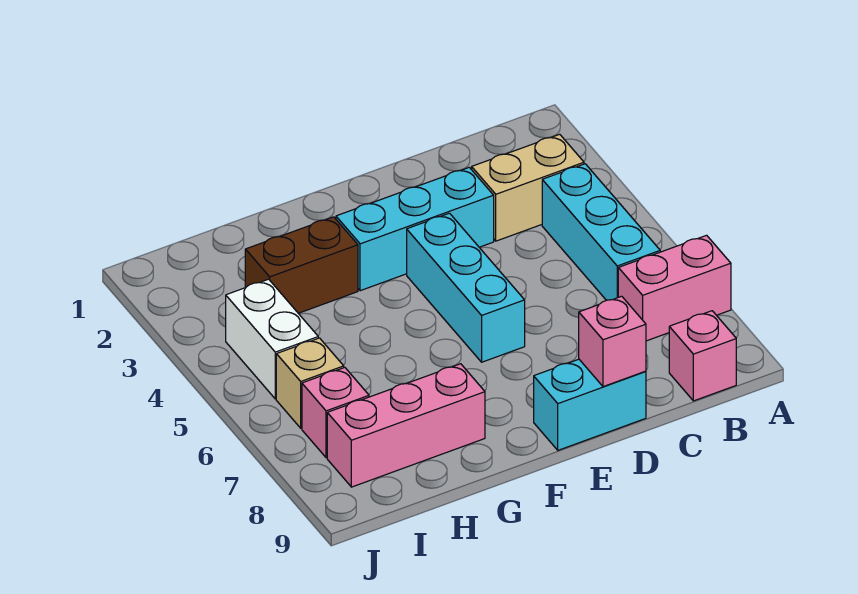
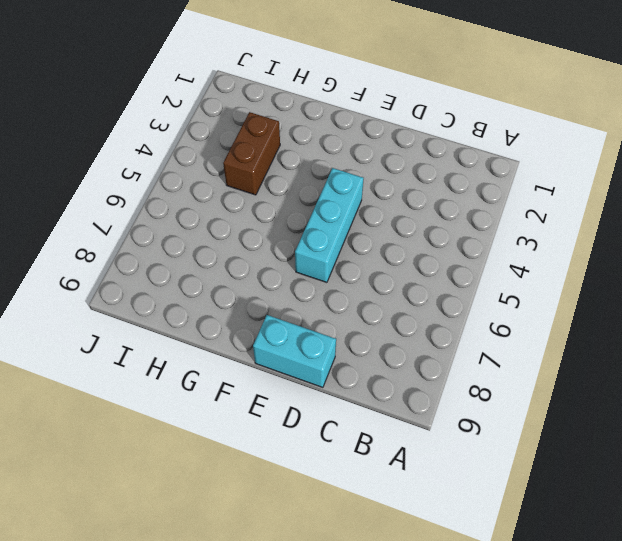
brown 1x2 brick [223,112,280,195] -> brown 1x2 brick turned to [245,217,358,313]
none -> pink 1x2 brick [618,235,731,341]
none -> tan 1x2 brick [472,134,584,241]
none -> cyan 1x3 brick [542,164,660,300]

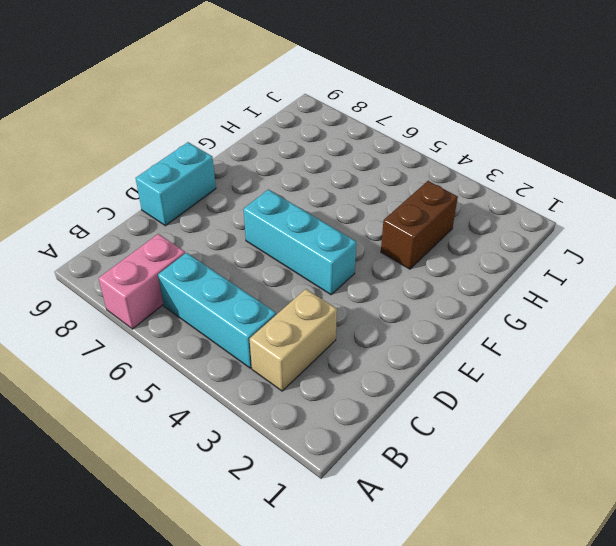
none -> pink 1x1 brick [669,311,736,401]
none -> cyan 1x3 brick [336,167,494,291]
none -> pink 1x3 brick [327,364,485,487]

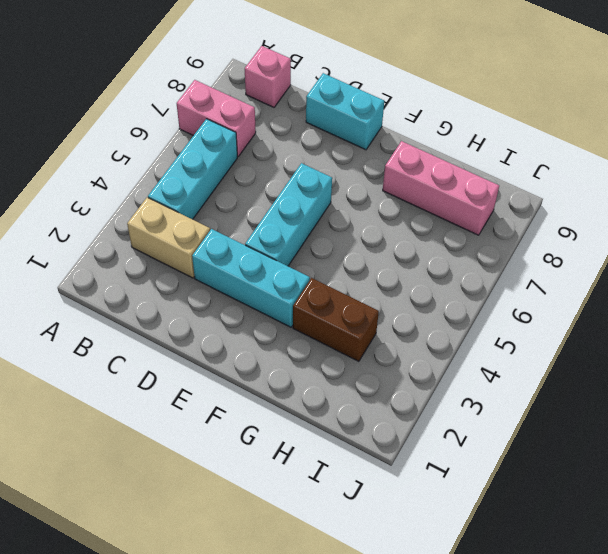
none -> white 1x2 brick [226,279,318,399]
none -> tan 1x1 brick [276,338,344,428]
none -> pink 1x1 brick [302,367,369,458]

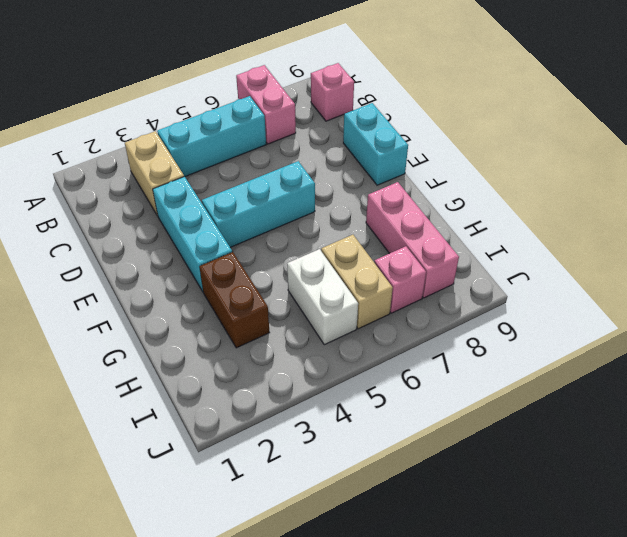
white 1x2 brick [287,249,358,345] -> white 1x2 brick turned to [226,279,318,399]
tan 1x2 brick [321,235,393,329] -> tan 1x1 brick [276,338,344,428]
none -> pink 1x1 brick [579,296,646,387]

